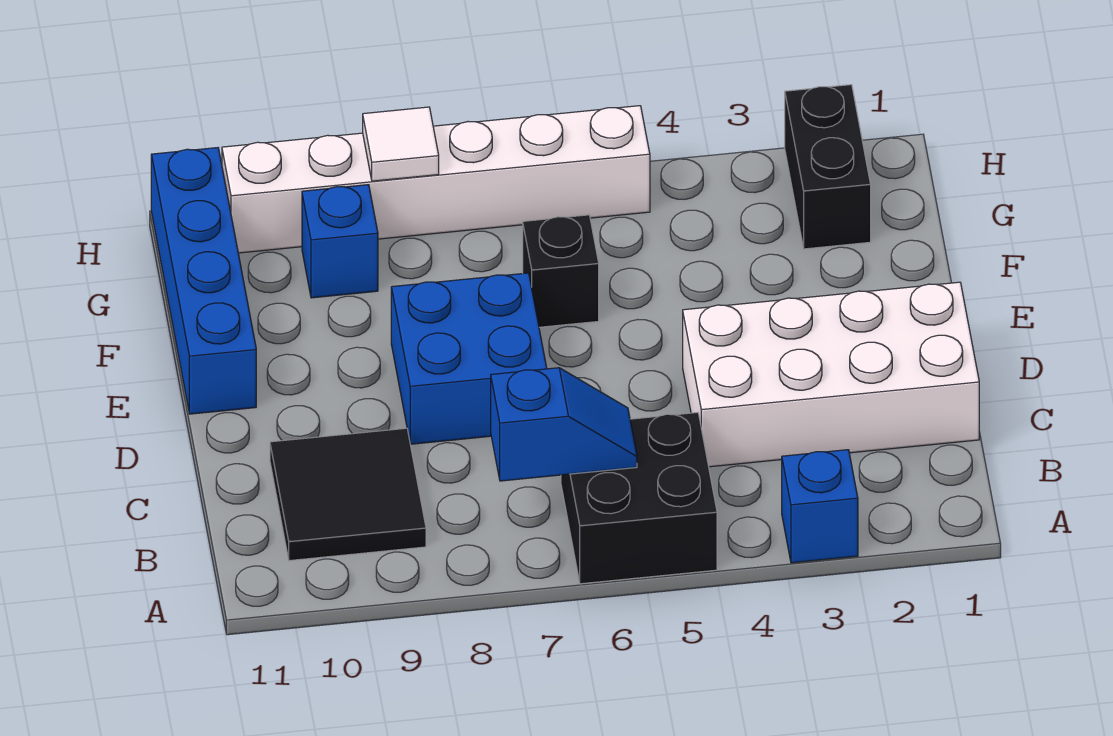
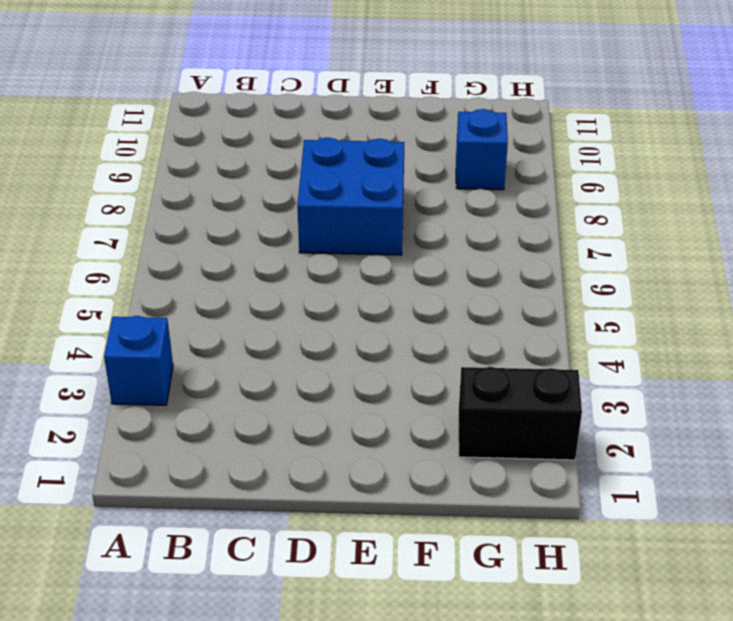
none -> black 2x2 brick [561,412,717,584]
none -> black 2x2 tile [270,428,426,561]
none -> white 2x4 brick [683,282,979,467]

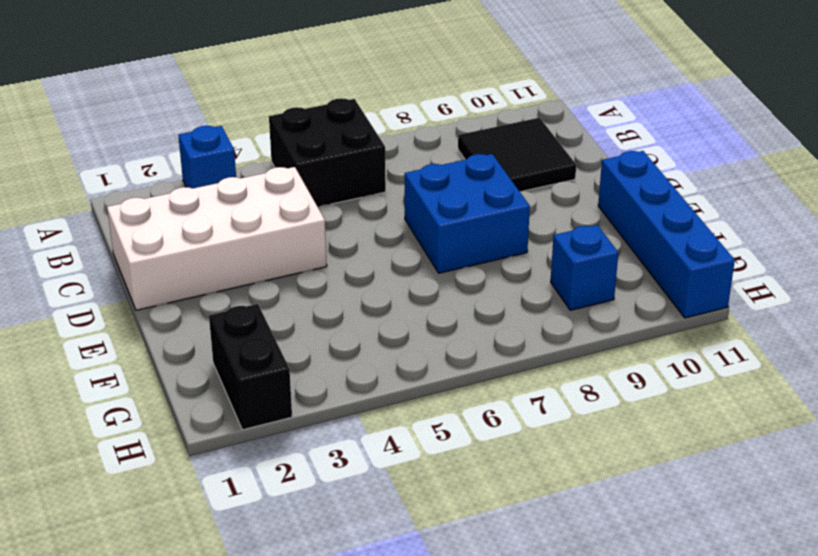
none -> black 1x1 brick [523,215,599,327]
none -> white 1x6 brick [222,106,650,253]
none -> blue 1x2 slope [491,368,637,481]

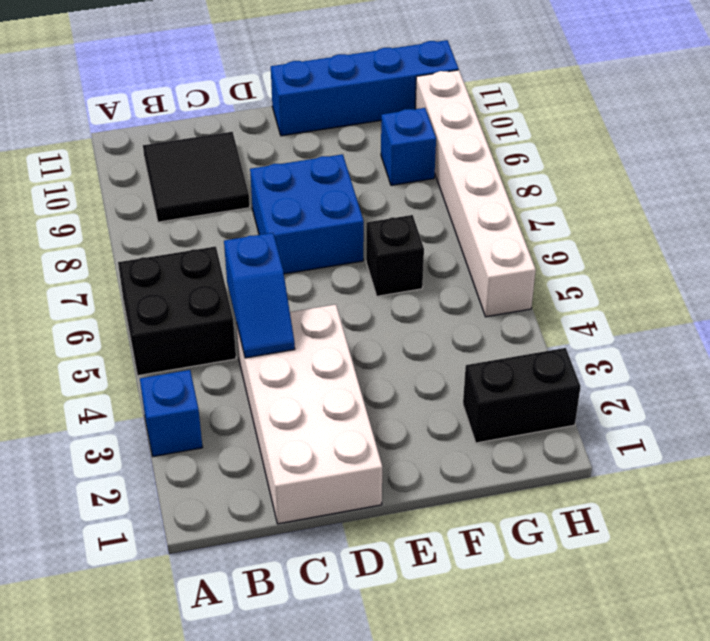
blue 1x2 slope [224,233,295,358] -> blue 1x2 slope moved to [491,368,637,481]
none -> white 1x1 tile [363,107,439,181]

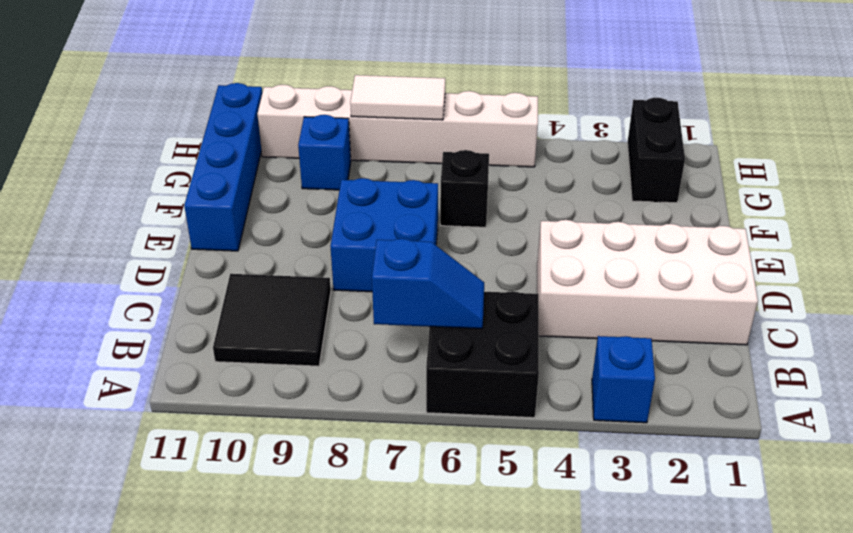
white 1x2 tile [350,75,445,120] -> white 1x1 tile [363,107,439,181]

